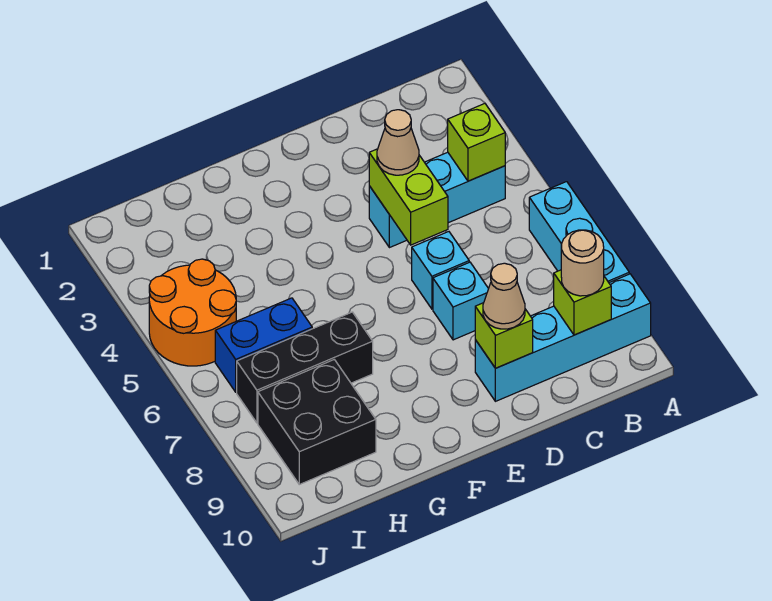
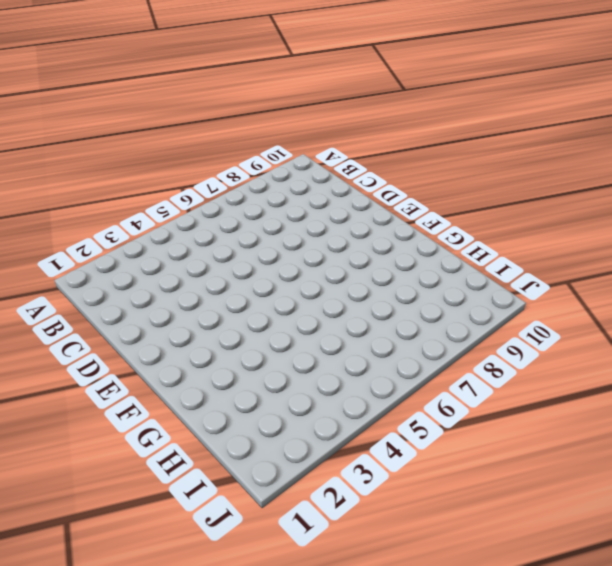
none -> cyan 1x3 brick [529,182,629,283]
none -> cyan 1x4 brick [475,274,651,401]
none -> cyan 1x3 brick [369,152,505,248]

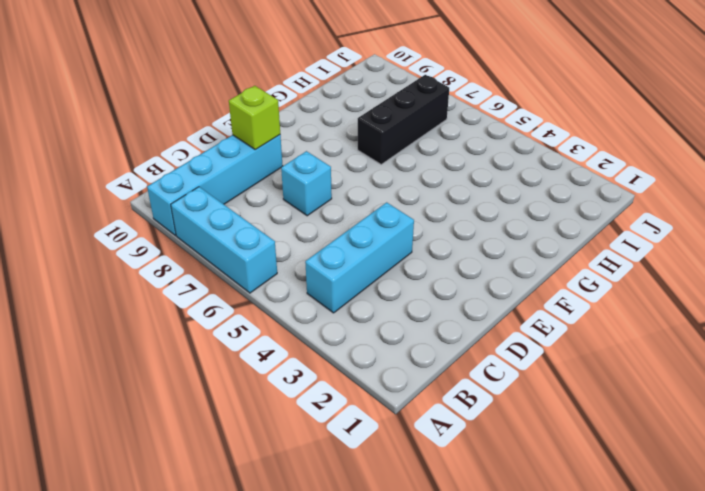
none -> cyan 1x1 brick [412,232,469,309]
none -> blue 1x2 brick [215,298,312,392]
none -> black 2x2 brick [258,360,376,484]

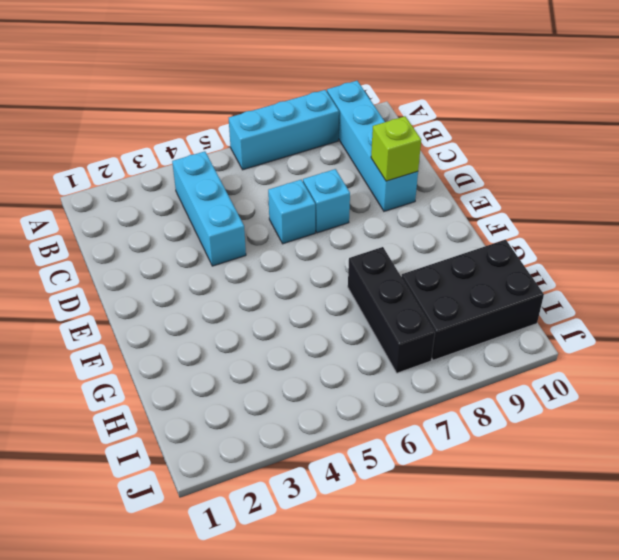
black 2x3 brick [402,240,544,360] -> black 2x2 brick [258,360,376,484]
none -> blue 1x2 brick [215,298,312,392]
none -> orange 2x2 round brick [149,259,236,366]
none -> lime 1x1 brick [448,104,505,181]

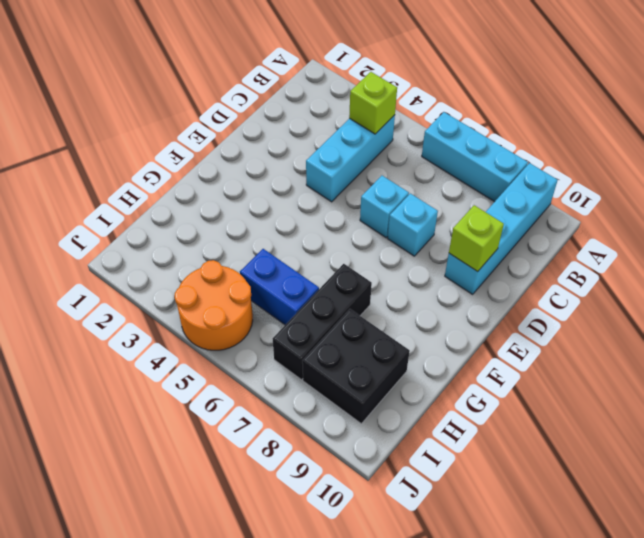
blue 1x2 brick [240,249,319,325] -> blue 1x2 brick turned to [215,298,312,392]
none -> lime 1x1 brick [554,270,611,335]
none -> lime 1x2 brick [369,149,448,245]
none -> tan 1x1 round brick [561,230,604,296]

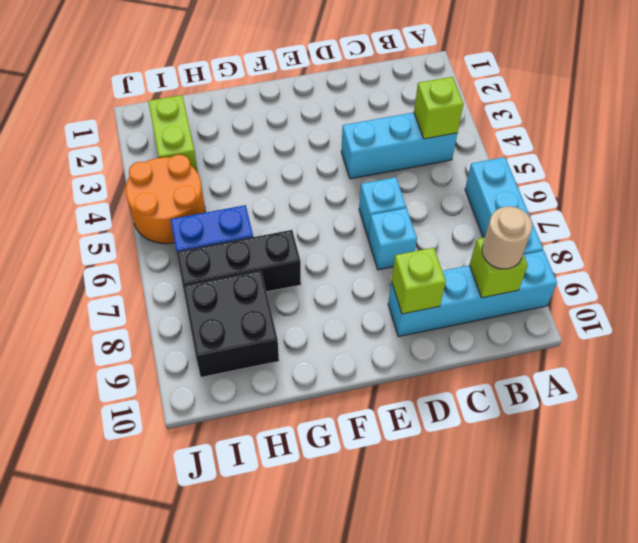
lime 1x2 brick [148,95,198,173] -> lime 1x2 brick moved to [369,149,448,245]
none -> tan 1x1 cone [377,110,419,175]
none -> tan 1x1 cone [483,263,525,329]

